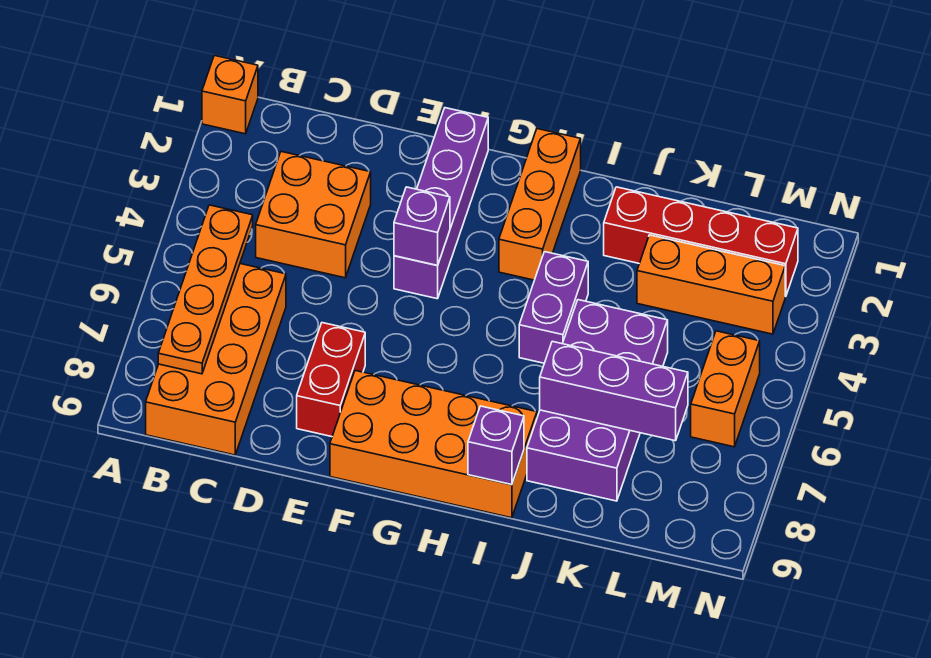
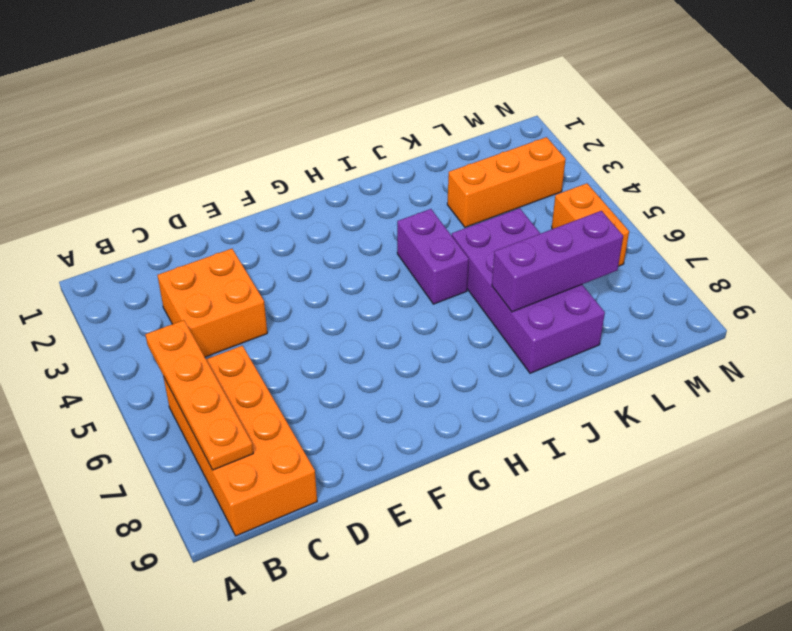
none -> orange 1x1 brick [202,55,258,134]
none -> red 1x2 brick [297,323,365,437]
none -> purple 1x4 brick [394,108,488,299]

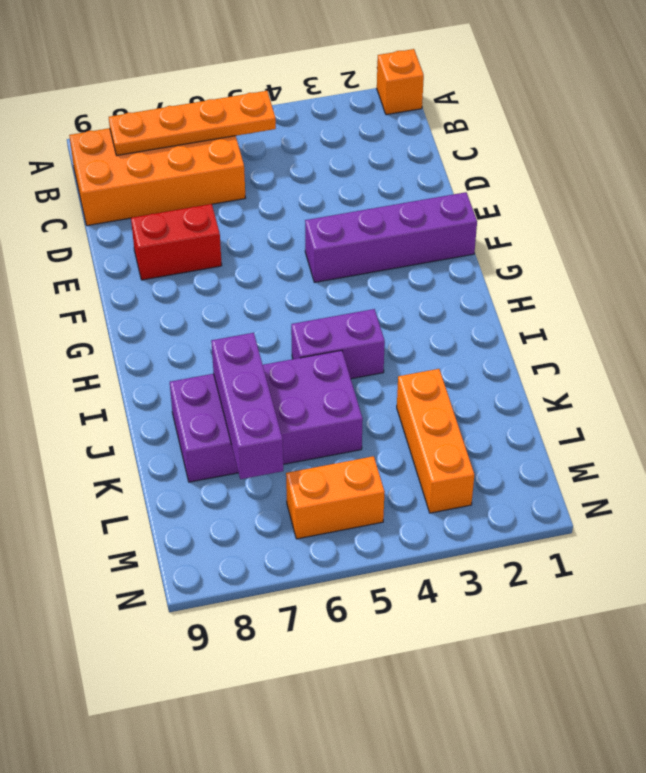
none -> orange 2x2 brick [256,152,371,278]
none -> orange 2x4 brick [330,371,537,518]
none -> orange 1x3 brick [499,129,581,280]

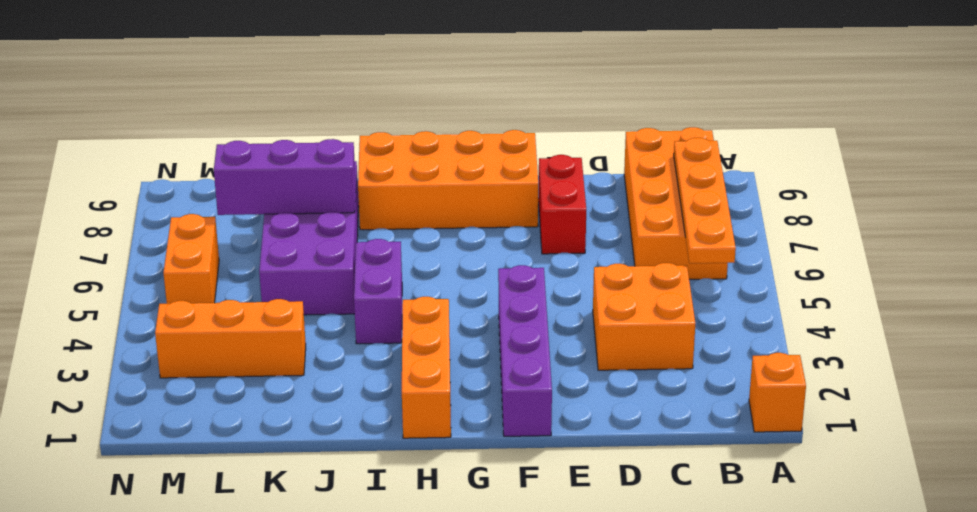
none -> red 1x4 brick [604,187,798,297]
none -> purple 1x1 brick [394,187,450,266]
none -> purple 1x1 brick [468,406,524,485]

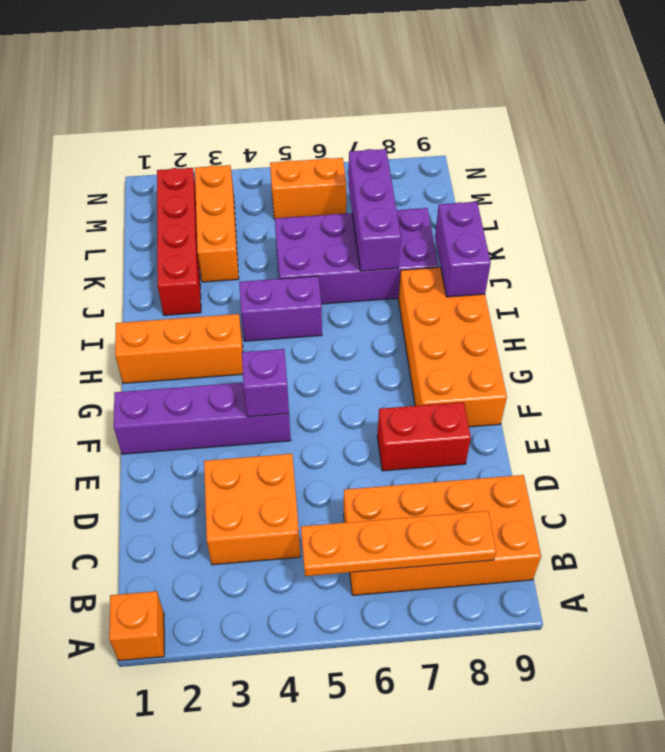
purple 1x2 brick [435,202,491,297] -> purple 1x1 brick [468,406,524,485]

